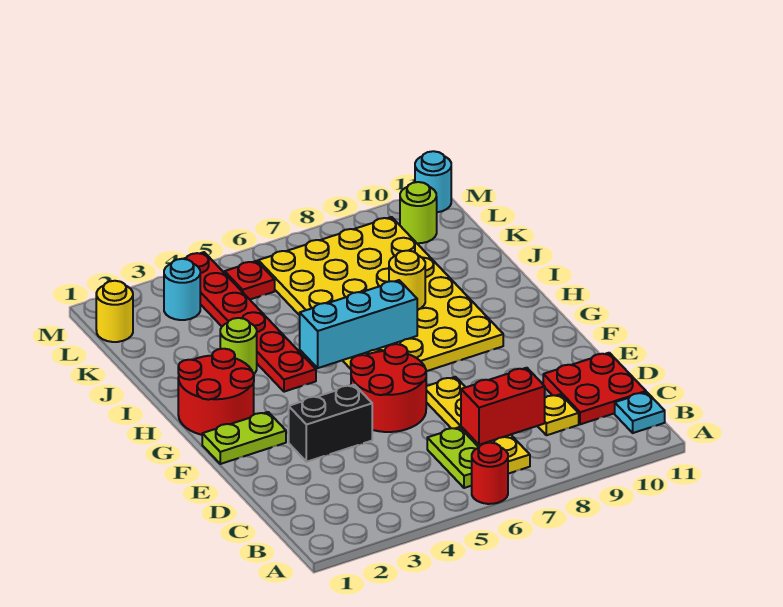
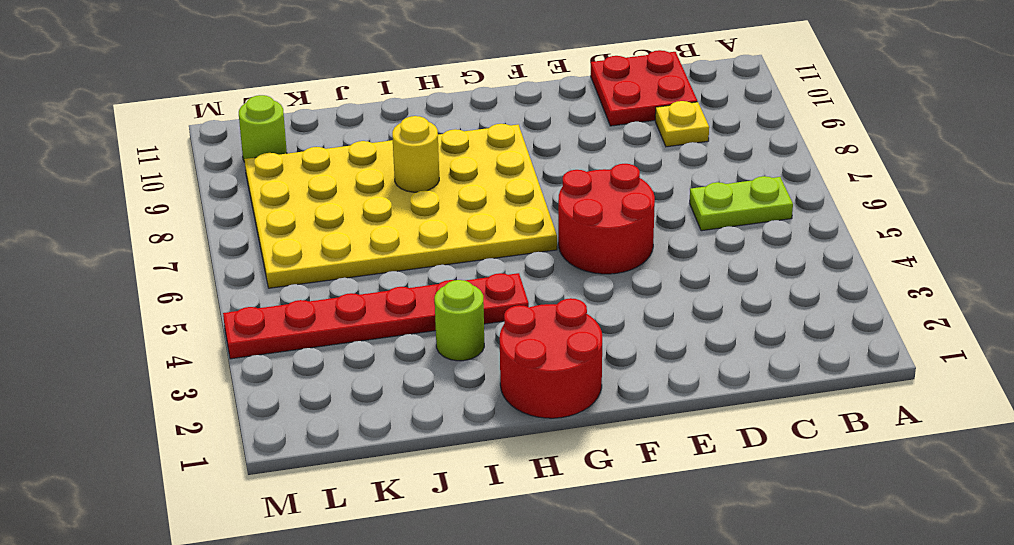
none -> red 1x1 round brick [472,443,508,504]
none -> yellow 1x4 plate [426,377,530,474]
none -> cyan 1x1 plate [615,392,665,433]

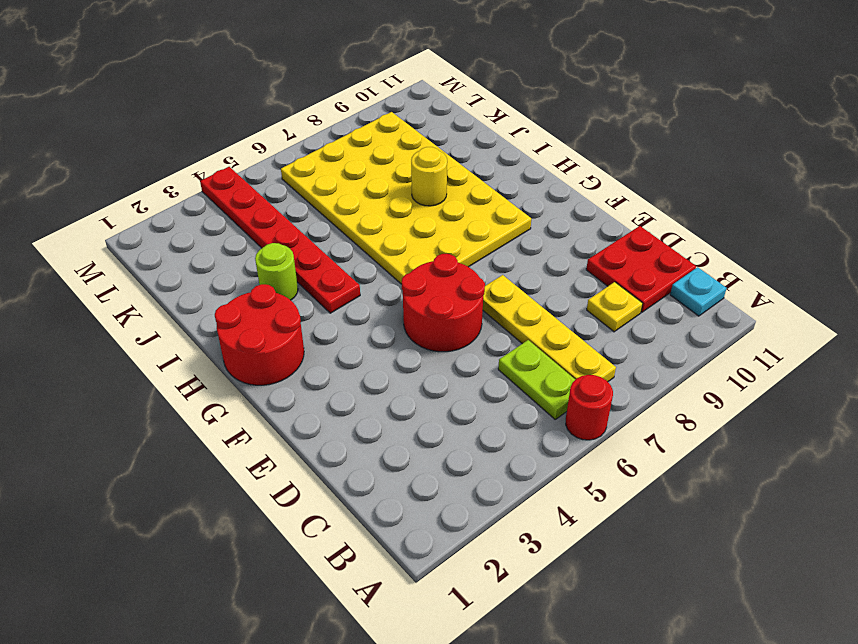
none -> black 1x2 brick [289,385,372,462]
none -> lime 1x2 plate [202,412,286,464]
none -> yellow 1x1 round brick [96,281,133,342]

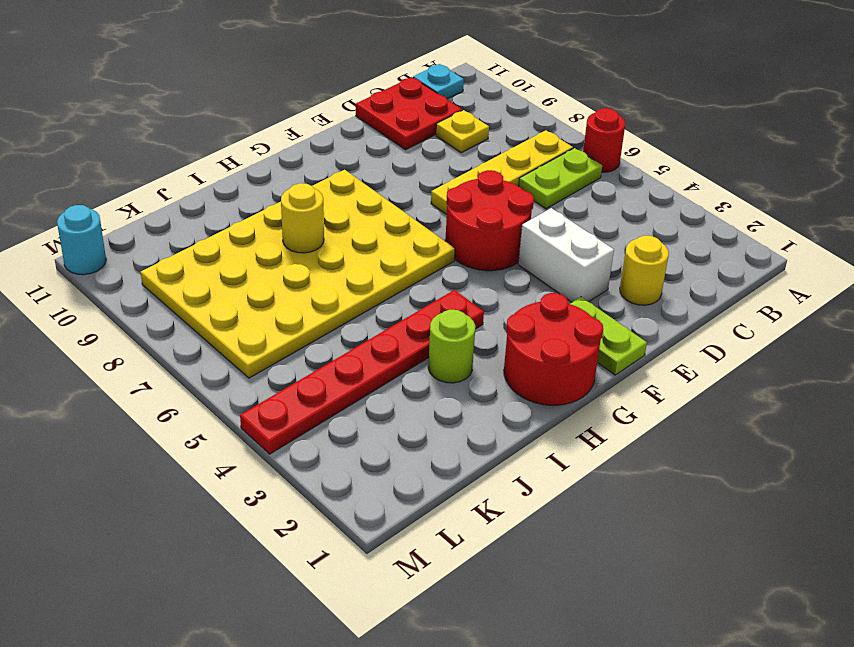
yellow 1x1 round brick [620,236,669,305] -> yellow 1x1 round brick moved to [96,281,133,342]
white 1x2 brick [518,208,614,302] -> black 1x2 brick [289,385,372,462]
none -> cyan 1x1 round brick [164,259,200,320]
none -> red 1x1 plate [225,261,275,299]
none -> lime 1x1 round brick [400,182,437,243]

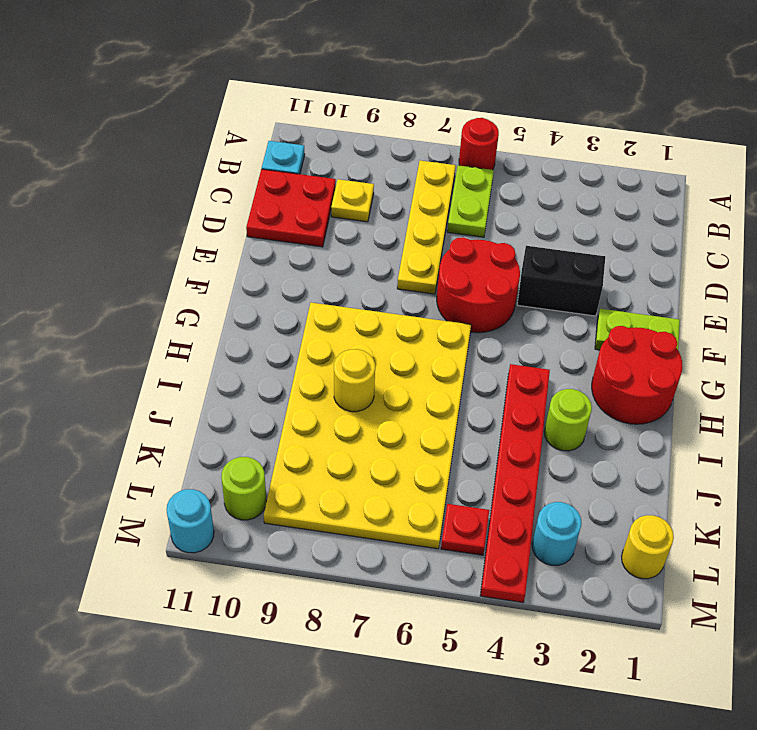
none -> red 1x2 brick [461,368,545,445]
none -> cyan 1x3 brick [300,280,417,368]

